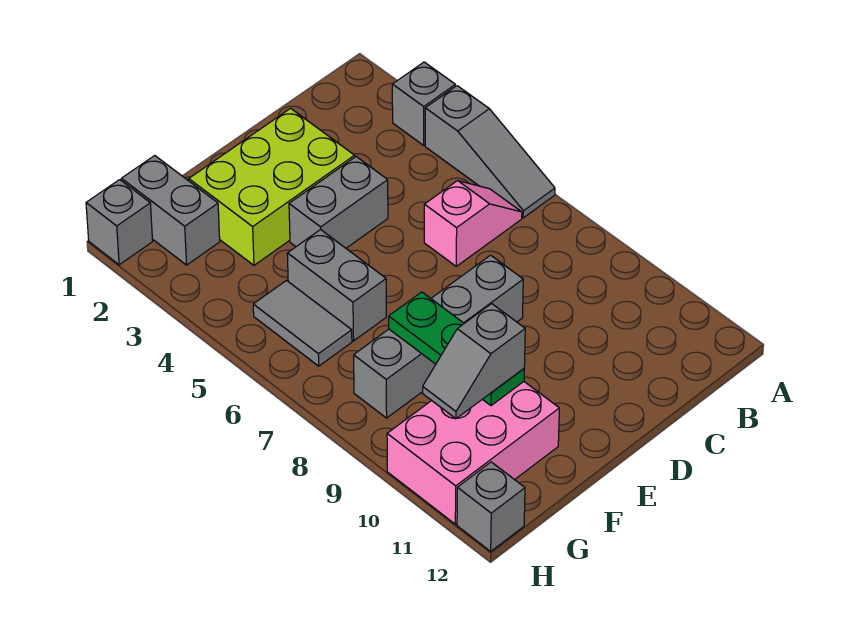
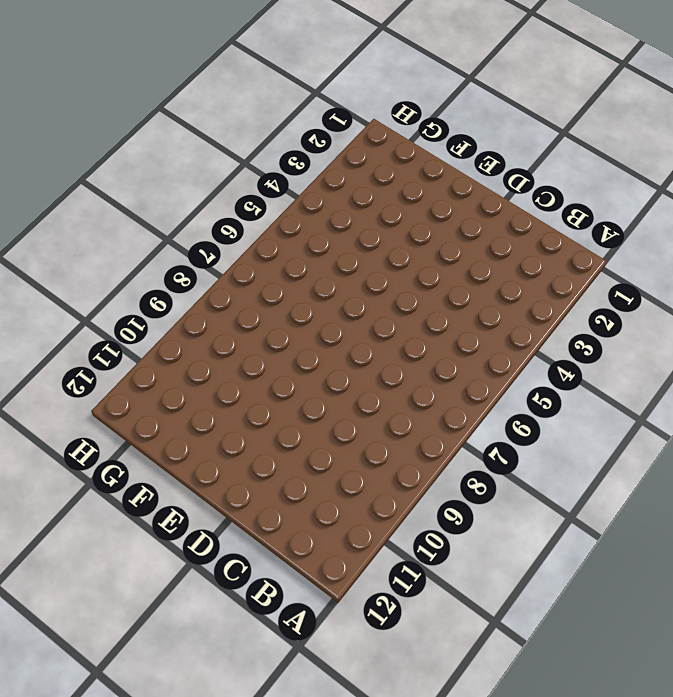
none -> grey 1x1 brick [392,62,455,145]
none -> grey 1x3 slope [425,86,555,218]
none -> pink 1x2 slope [424,181,522,266]

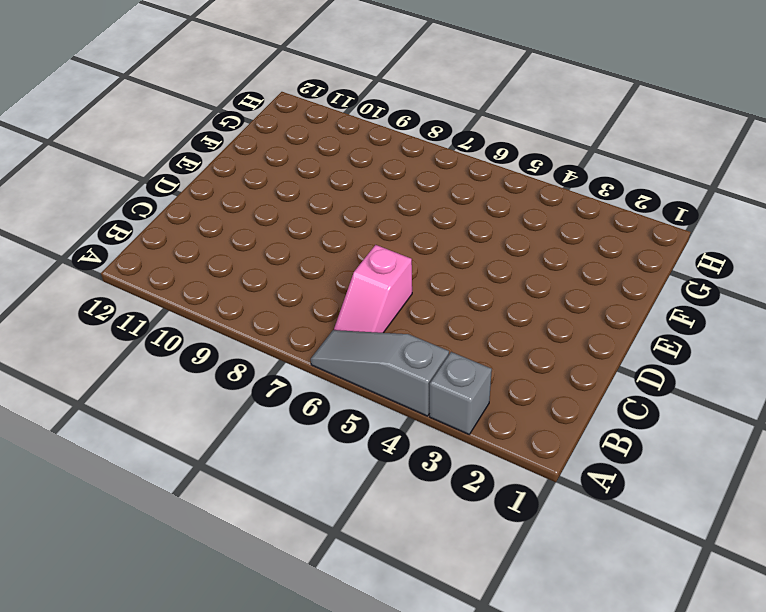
none -> lime 2x3 brick [189,108,355,265]
none -> grey 1x2 brick [289,157,388,248]
none -> grey 1x4 brick [354,255,523,418]

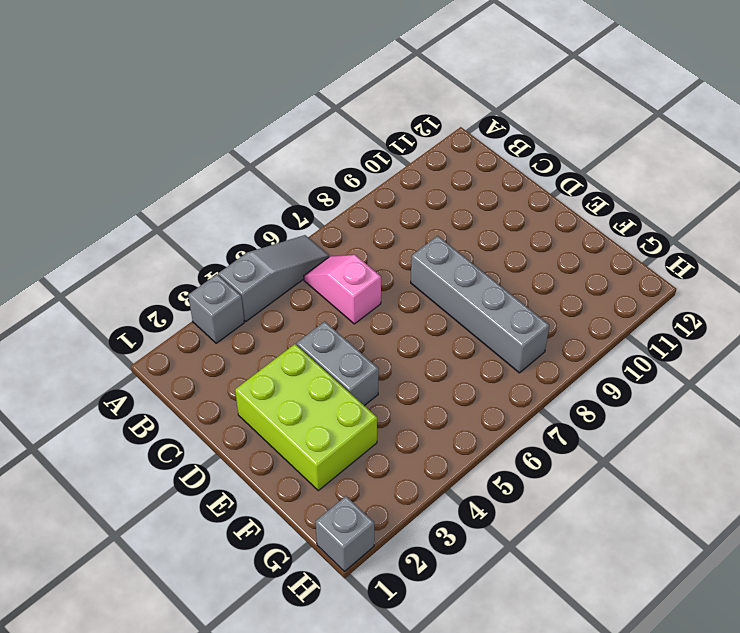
none -> grey 1x2 brick [287,229,386,341]
none -> pink 2x3 brick [387,382,559,524]
none -> grey 1x2 brick [121,156,220,265]

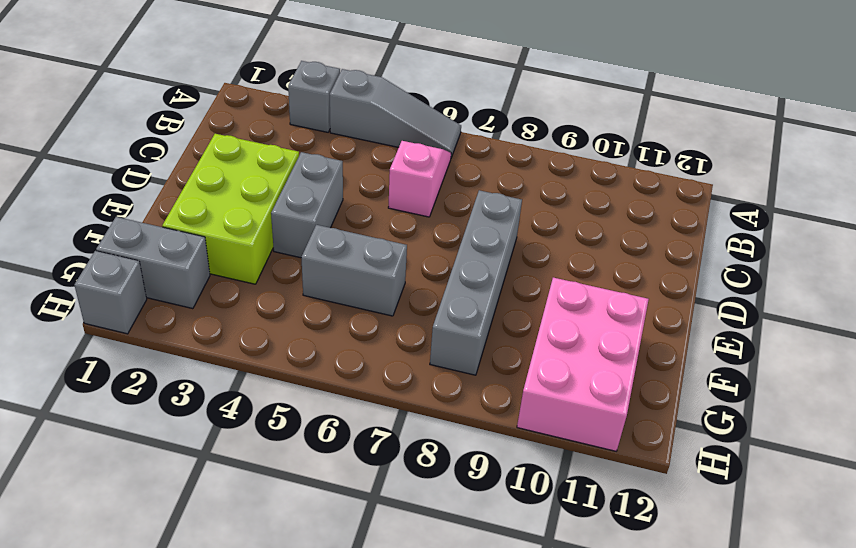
none -> grey 1x2 tile [253,281,352,366]
none -> grey 1x1 brick [457,462,525,551]
none -> green 1x3 plate [389,292,524,406]

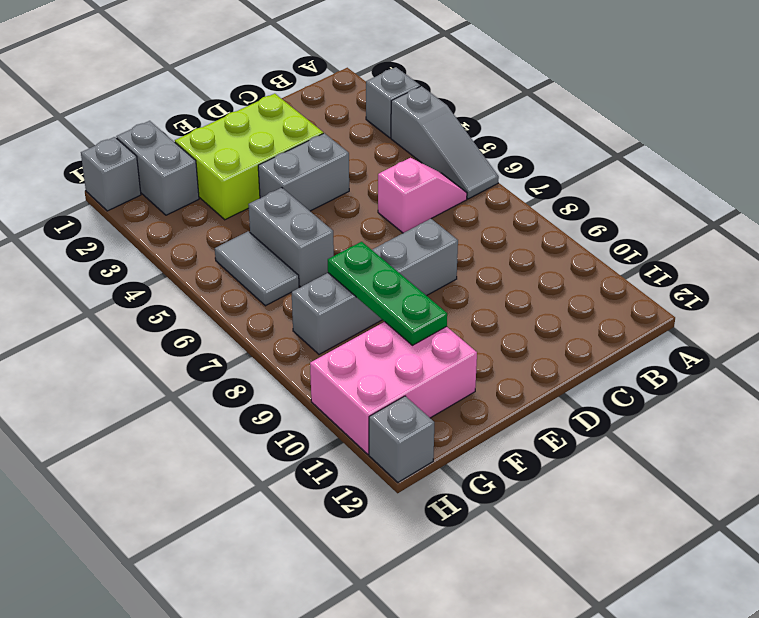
none -> grey 1x2 slope [423,304,525,419]

